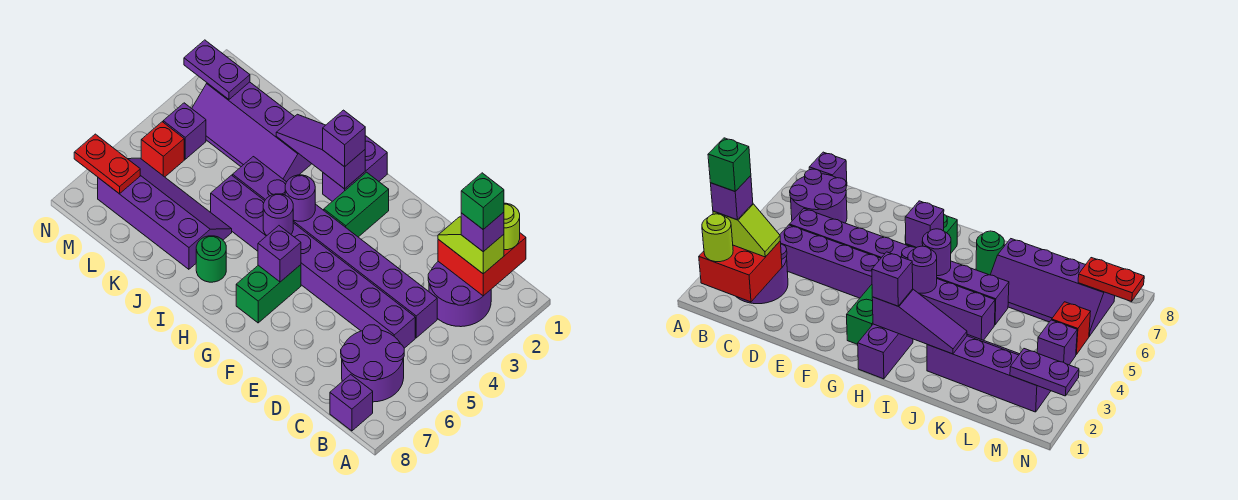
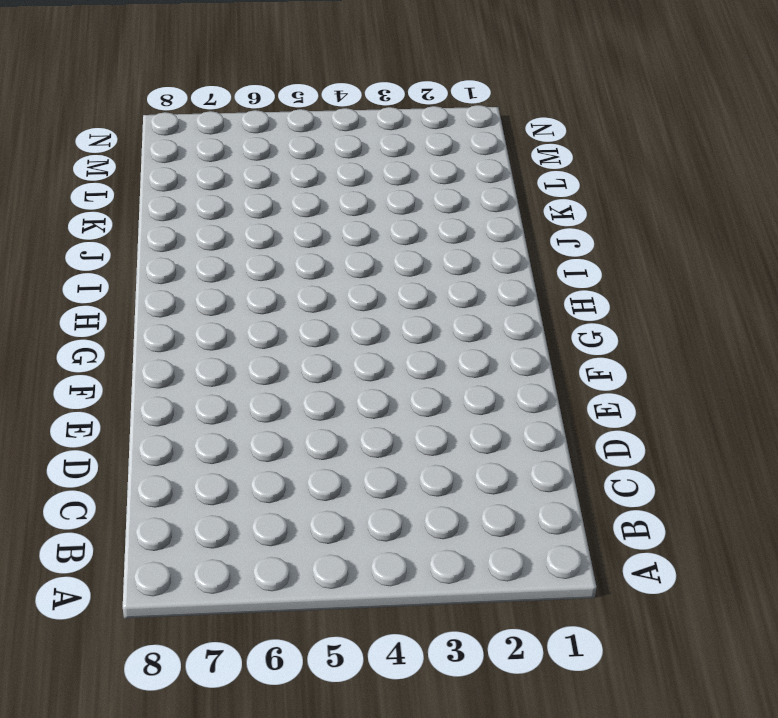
none -> purple 2x2 round brick [428,261,491,327]
none -> purple 2x2 round brick [341,325,404,402]
none -> purple 1x1 brick [330,375,373,431]

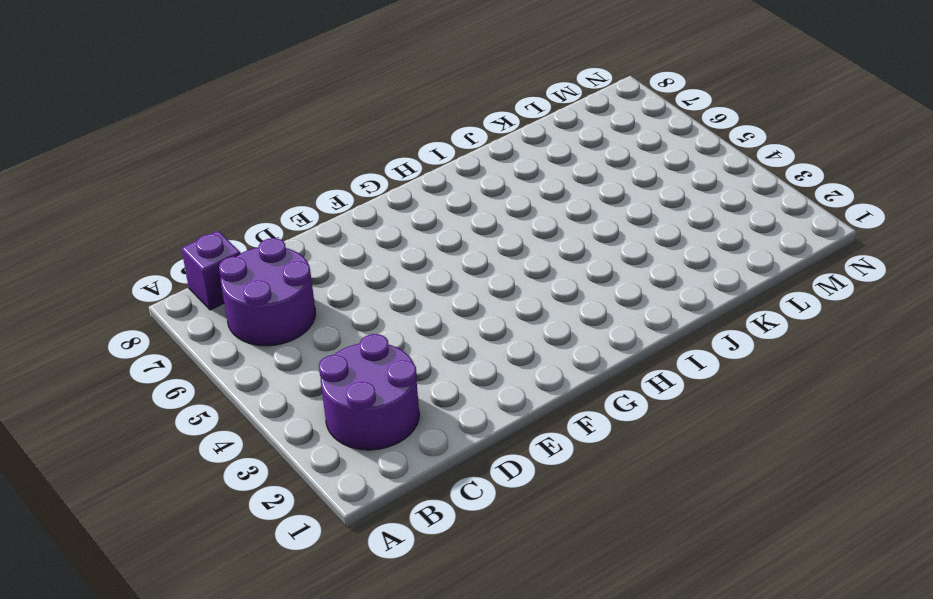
none -> purple 1x8 brick [233,157,437,338]
none -> purple 1x8 brick [211,175,415,348]
none -> green 1x2 brick [324,172,389,237]

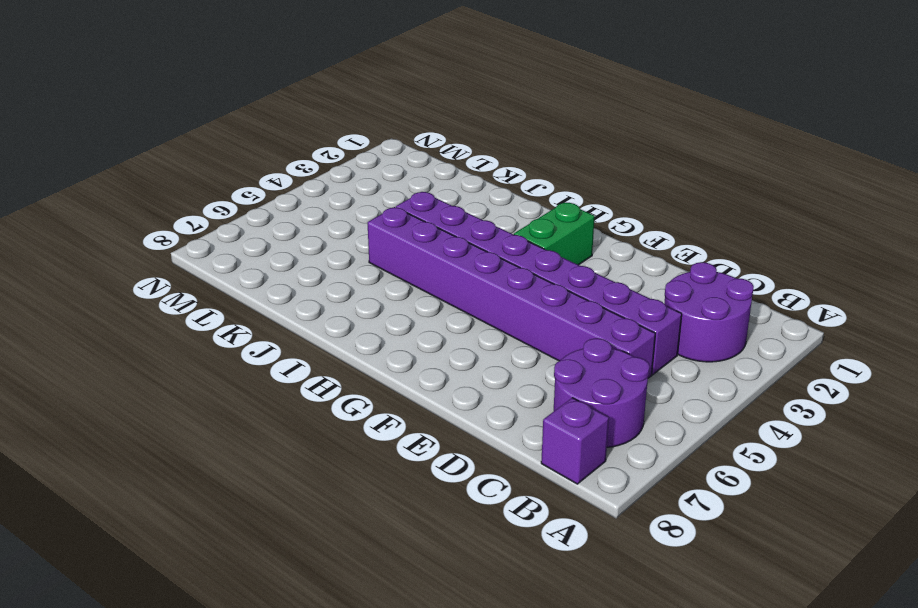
none -> green 1x2 brick [236,265,301,323]
none -> purple 1x2 brick [323,136,387,201]
none -> green 1x1 round brick [196,236,226,282]

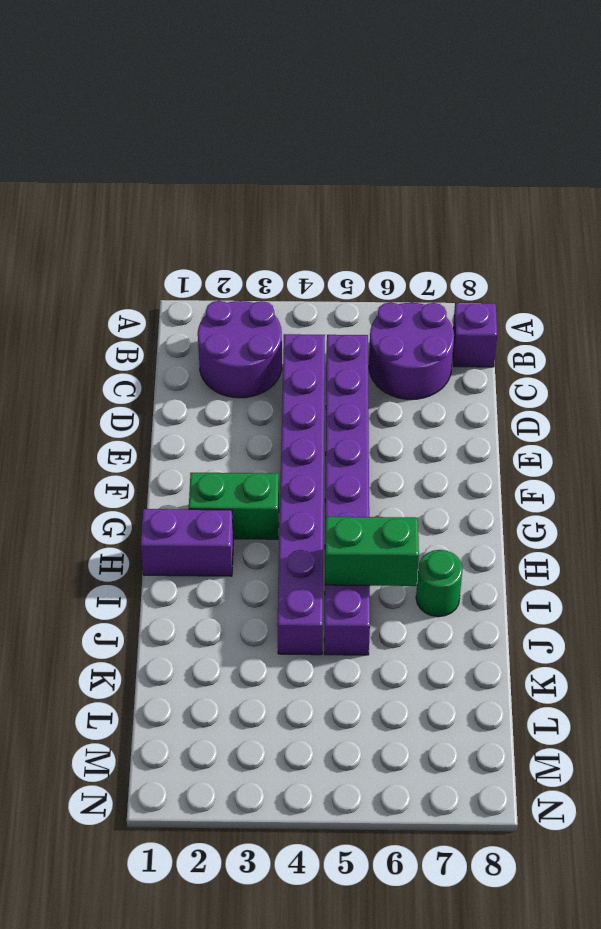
green 1x2 brick [325,517,419,586] -> green 1x2 brick moved to [236,265,301,323]
none -> purple 2x4 slope [192,82,312,182]
none -> purple 2x4 slope [98,158,232,269]
none -> purple 1x1 brick [163,103,206,159]

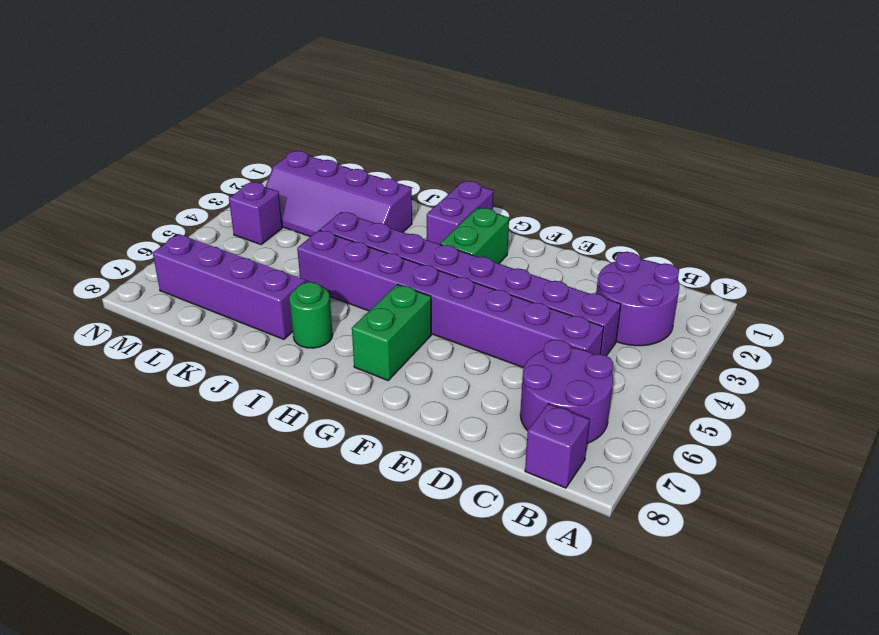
none -> red 1x1 brick [141,122,184,177]
none -> red 2x2 brick [438,233,526,296]
none -> purple 1x1 brick [258,226,301,282]

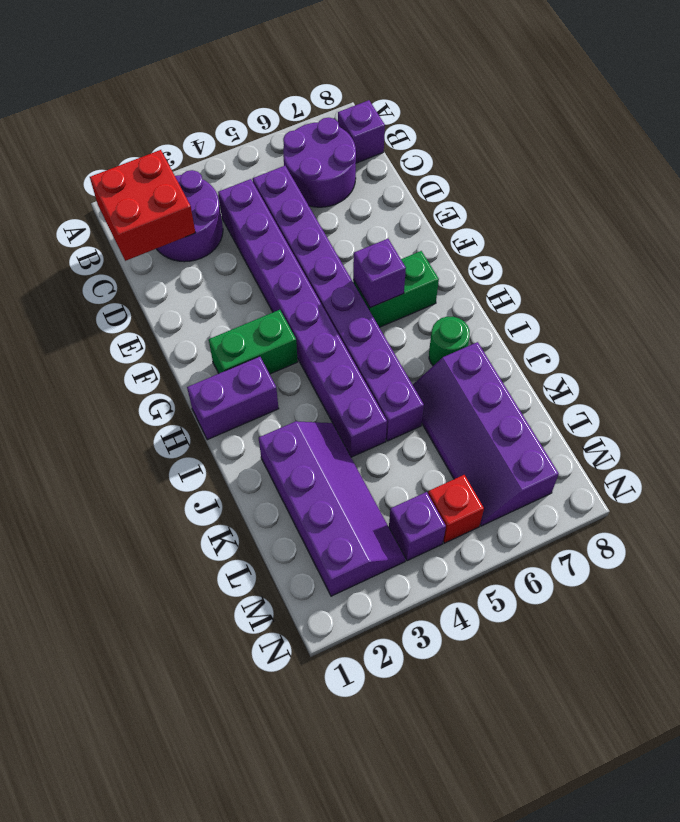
none -> purple 1x3 slope [276,114,365,189]
none -> purple 1x1 round brick [285,175,315,221]
none -> purple 1x1 round brick [263,194,293,235]

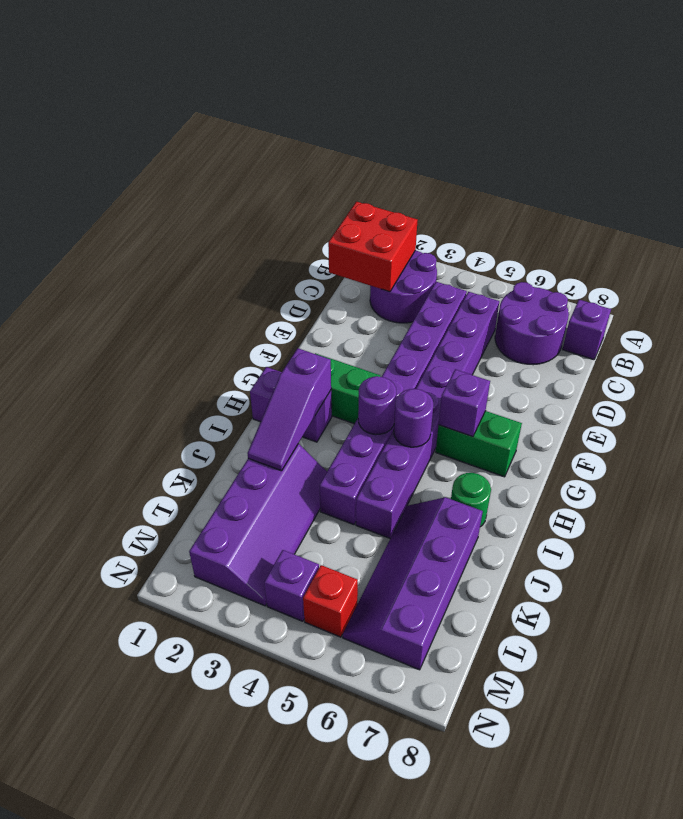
none -> purple 1x2 plate [184,40,250,99]
none -> red 1x2 plate [74,134,140,194]
none -> lime 1x1 round brick [504,203,520,250]

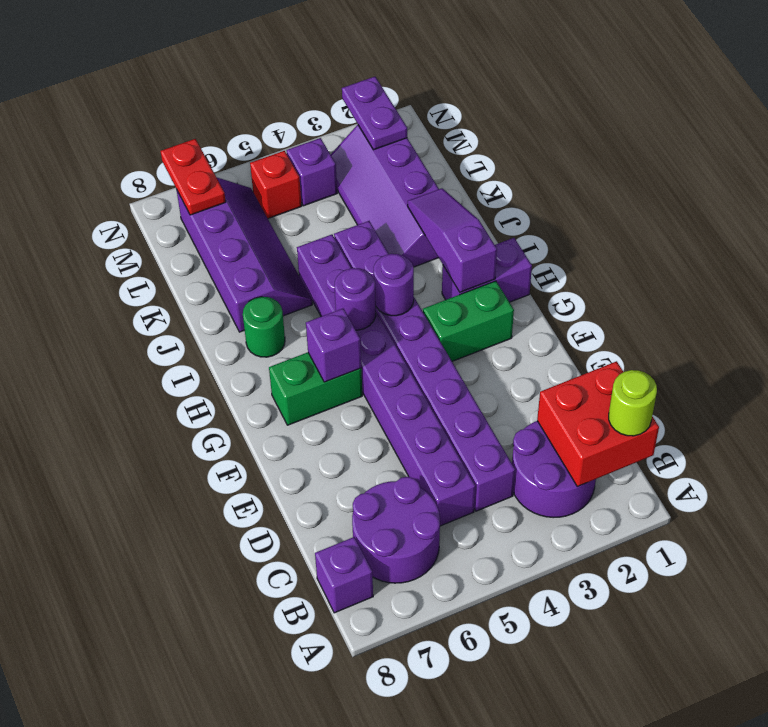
none -> lime 1x2 slope [438,217,504,274]
none -> purple 1x1 brick [322,110,365,167]
none -> purple 1x1 brick [461,212,504,252]

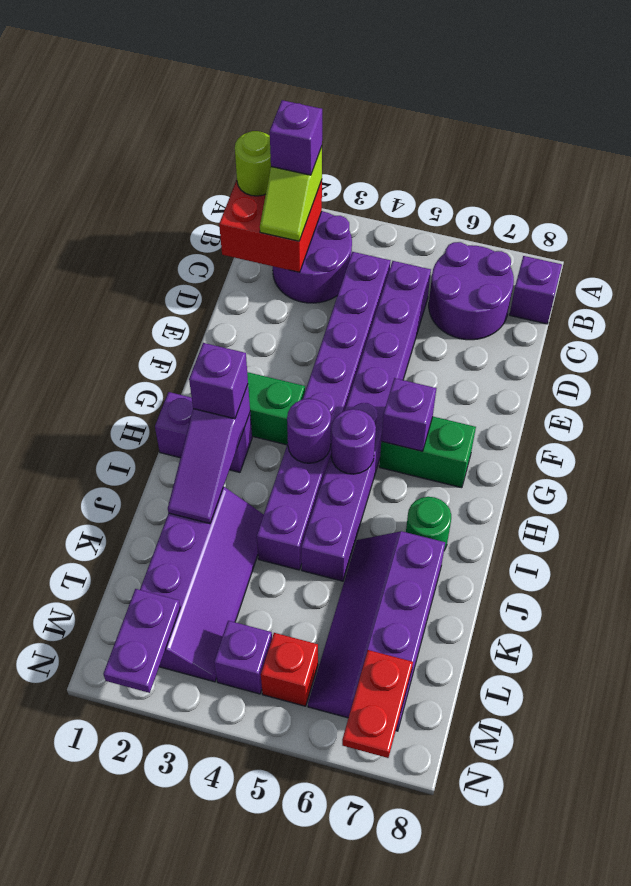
none -> green 1x1 brick [461,173,504,229]

